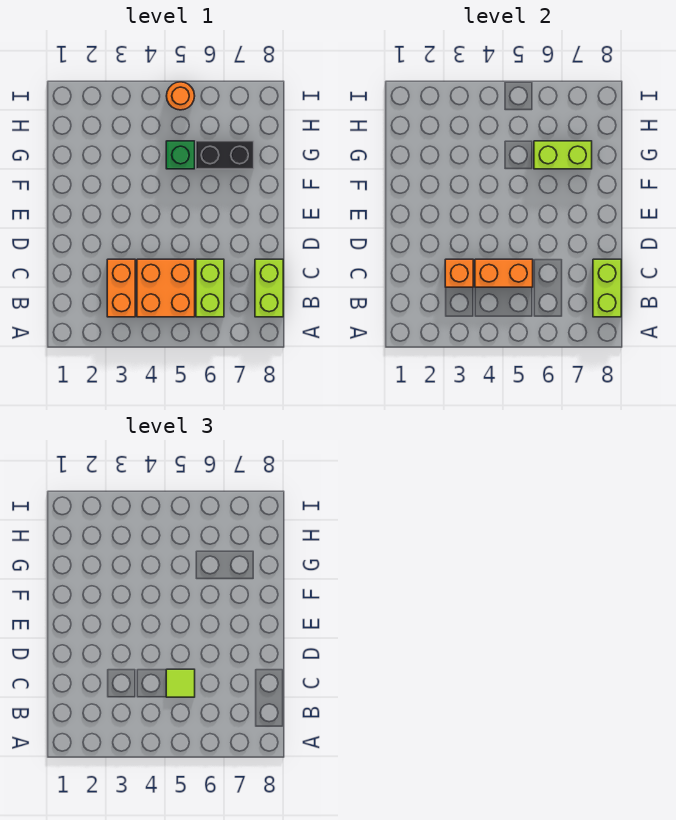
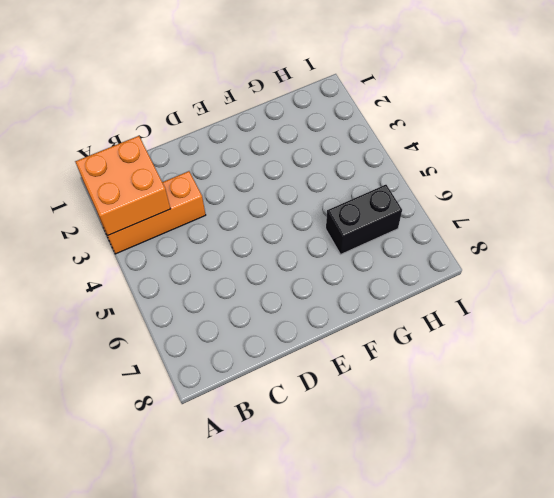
orange 2x2 brick [75,136,170,235] -> orange 2x2 brick moved to [137,259,195,317]
orange 1x3 brick [100,171,206,254] -> orange 1x2 brick [107,259,135,317]
black 1x2 brick [326,185,402,254] -> black 1x2 brick turned to [196,141,254,169]
none -> lime 1x2 brick [196,259,224,317]
none -> lime 1x2 brick [255,259,283,317]
none -> green 1x1 brick [166,141,195,169]

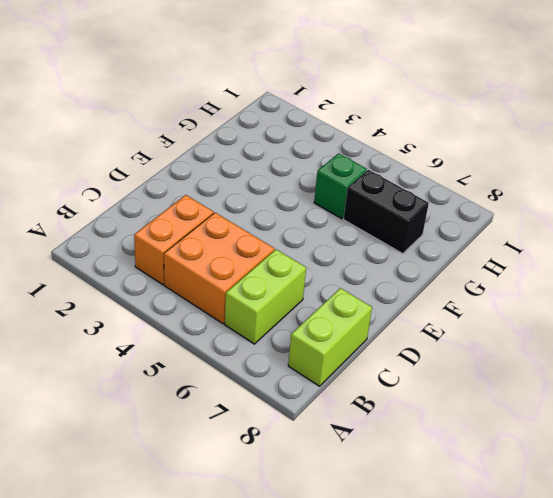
none -> orange 1x1 round brick [167,82,195,110]
none -> lime 1x2 brick [593,259,621,317]
none -> orange 1x1 brick [445,259,473,287]

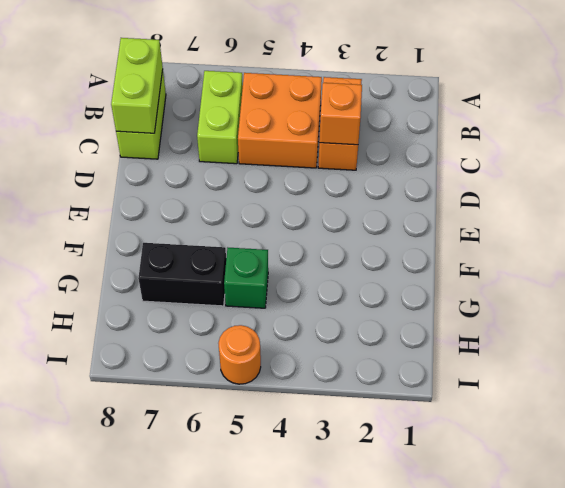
none -> orange 1x2 brick [475,259,533,287]
none -> lime 1x2 brick [534,141,592,169]
none -> lime 1x1 tile [166,669,195,697]

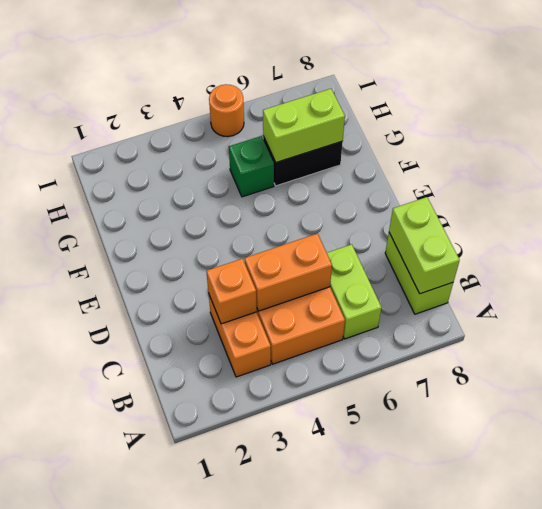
none -> lime 1x1 tile [166,669,195,697]

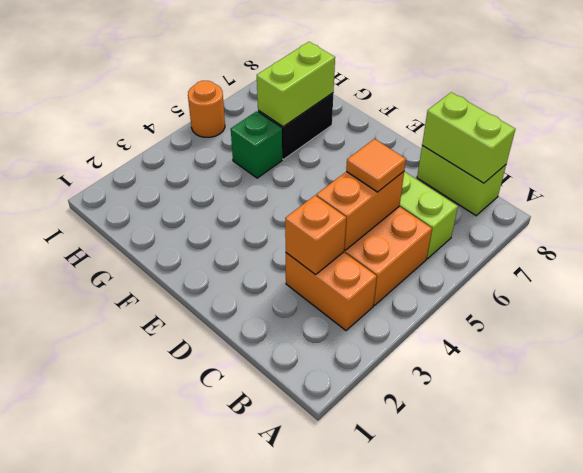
orange 1x1 tile [346,139,406,192] -> lime 1x1 tile [166,669,195,697]

